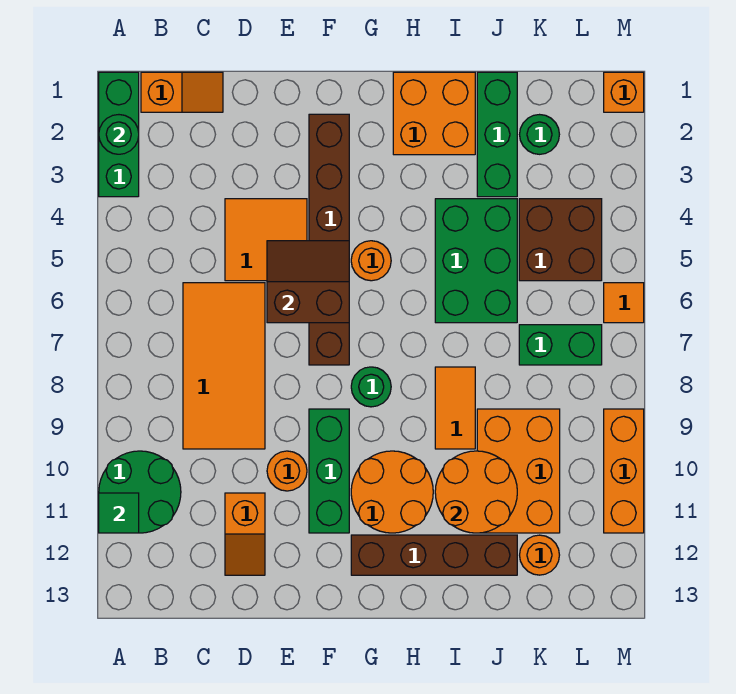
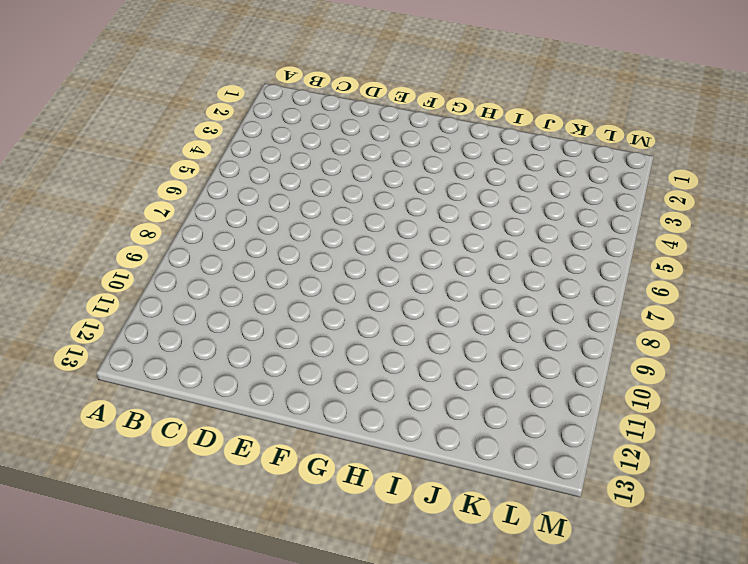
none -> green 1x3 brick [99,72,139,197]
none -> green 2x2 round brick [99,451,181,533]
none -> orange 1x2 slope [141,72,223,112]

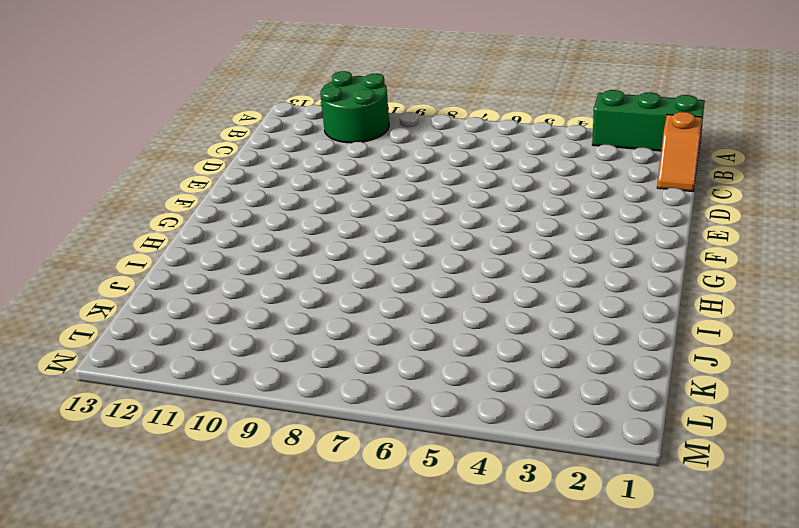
none -> orange 2x4 tile [183,283,265,449]
none -> orange 2x2 tile [225,199,307,281]
none -> orange 1x2 slope [225,493,265,575]

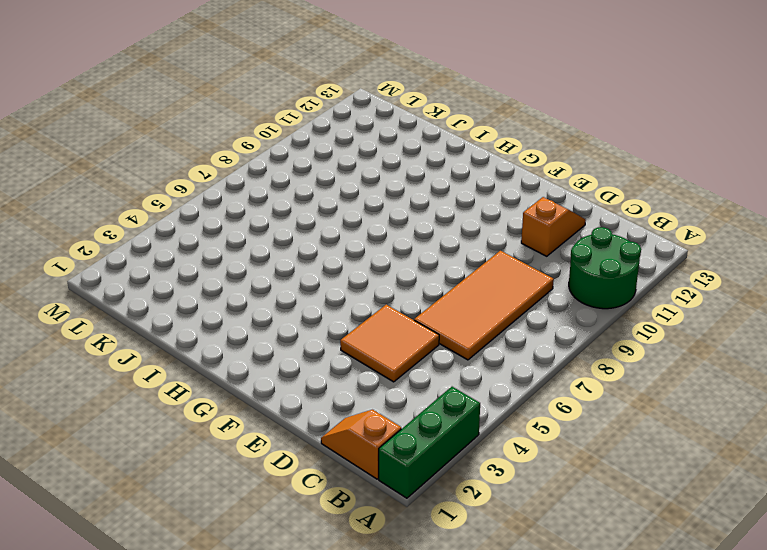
none -> orange 1x1 round brick [267,451,307,491]
none -> brown 1x6 brick [309,114,349,365]
none -> green 1x3 brick [309,409,349,533]

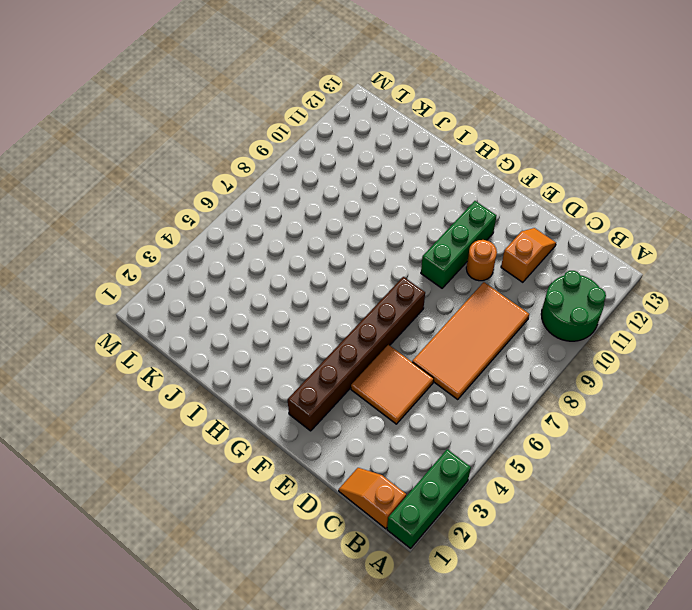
none -> orange 1x1 round brick [351,241,391,281]
none -> green 1x1 round brick [351,367,391,407]
none -> orange 2x2 round brick [351,451,433,533]

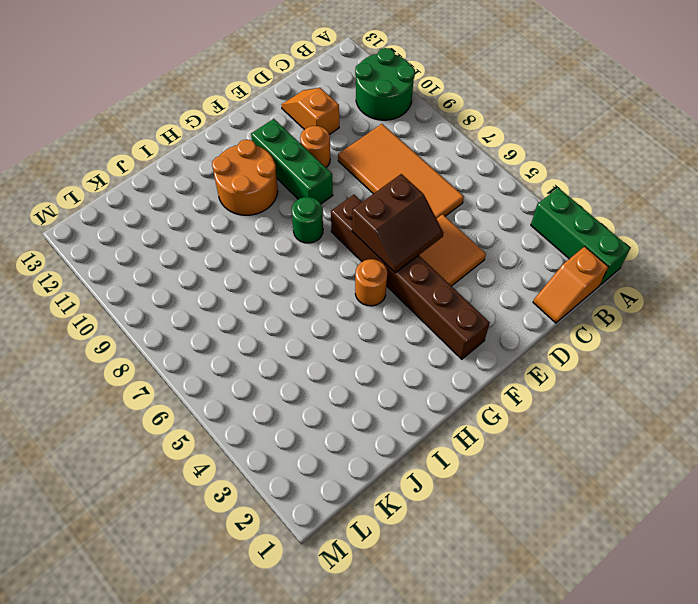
none -> brown 1x4 brick [351,535,517,575]
none -> orange 2x2 brick [393,72,475,155]
none -> green 2x3 brick [435,199,517,323]

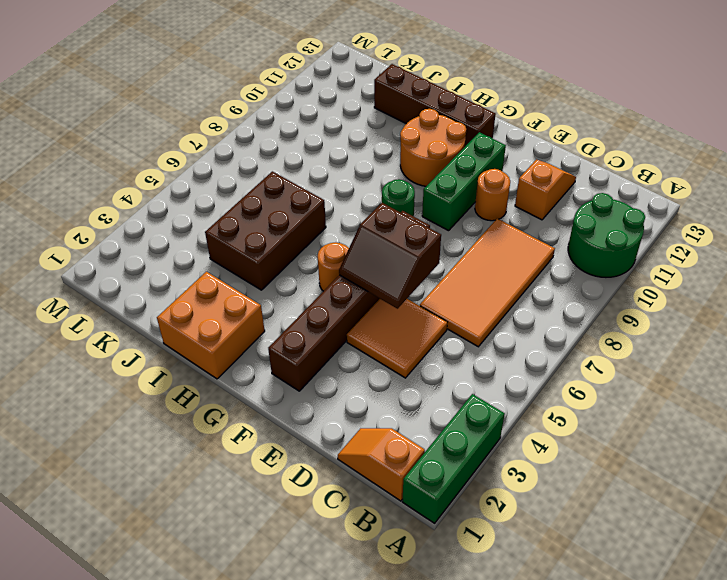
brown 2x3 brick [205,171,326,290] -> green 2x3 brick [435,199,517,323]
none -> orange 1x2 tile [435,367,475,449]
none -> green 1x3 brick [477,72,517,197]
none -> orange 2x3 brick [477,409,560,533]

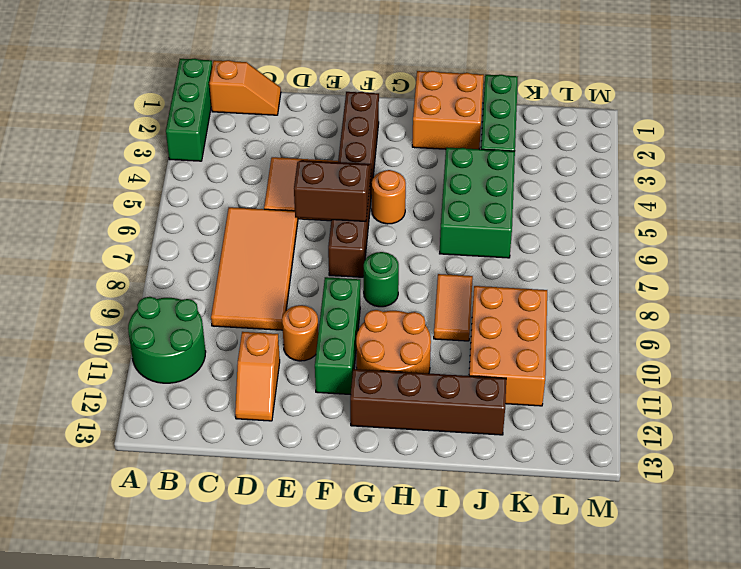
none -> green 1x1 round brick [520,115,559,154]
none -> brown 2x2 brick [519,199,602,281]
none -> green 1x2 brick [519,325,602,365]

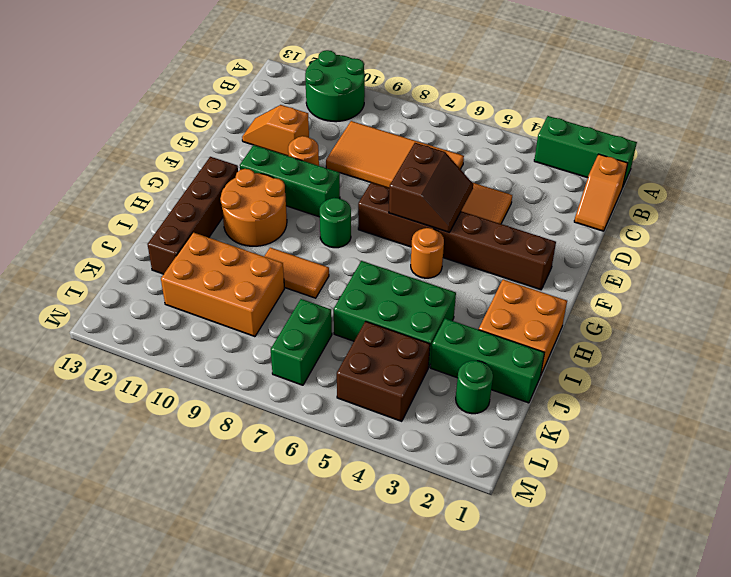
none -> orange 1x1 round brick [520,535,559,575]
none -> orange 1x1 brick [604,72,644,112]
none -> orange 1x1 tile [604,283,644,323]

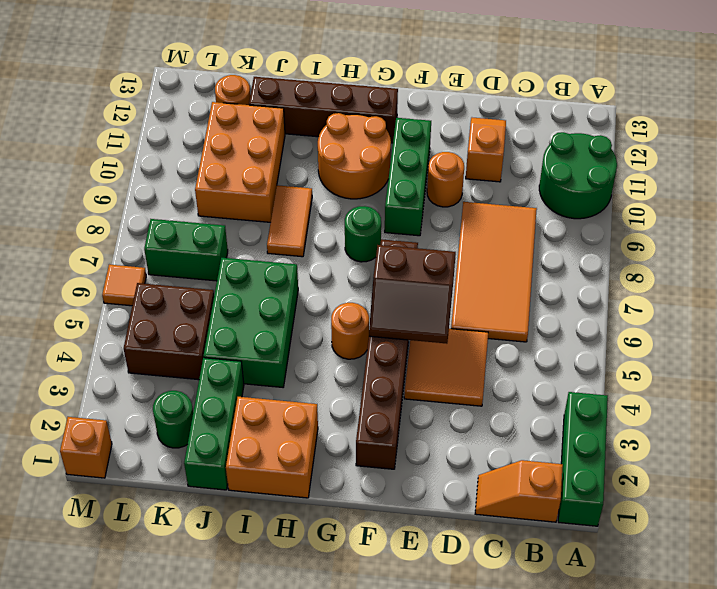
none -> orange 1x3 brick [604,409,644,533]
none -> green 1x1 round brick [99,115,139,154]
none -> green 1x1 tile [99,493,139,533]

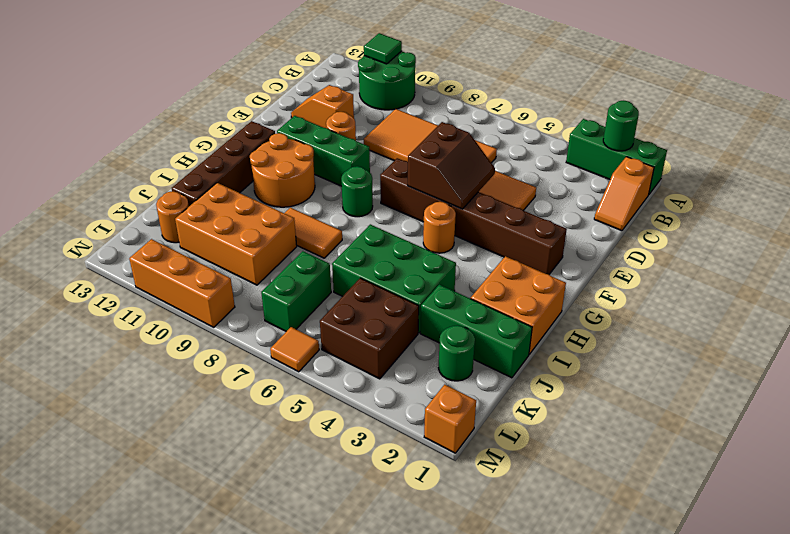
none -> orange 2x2 round brick [435,451,517,533]

